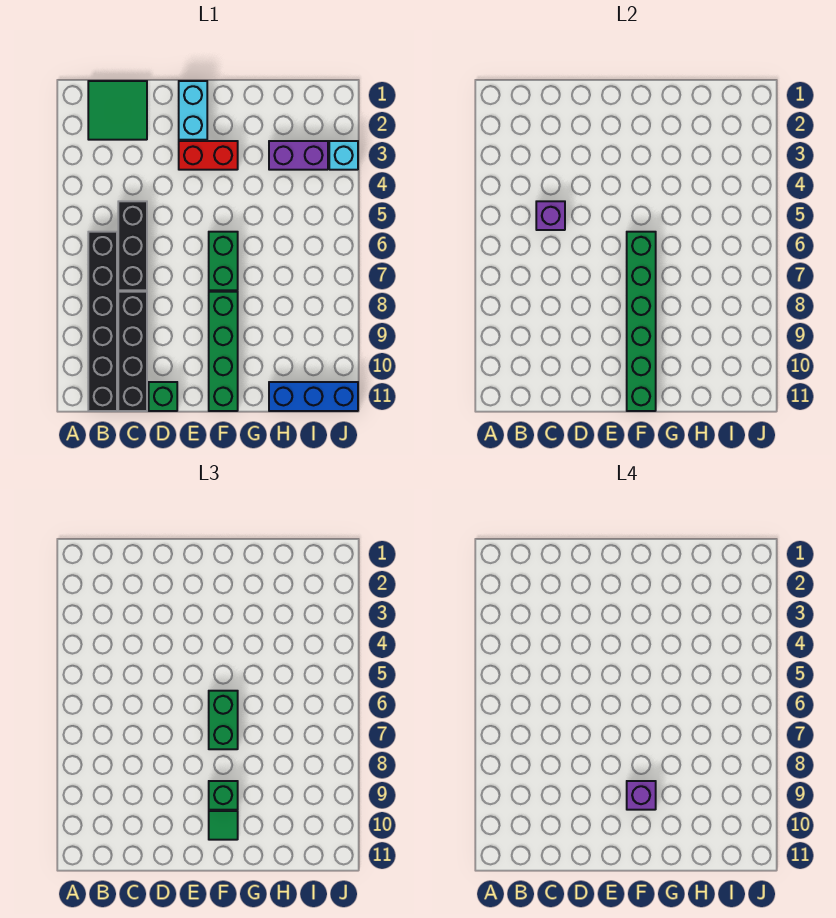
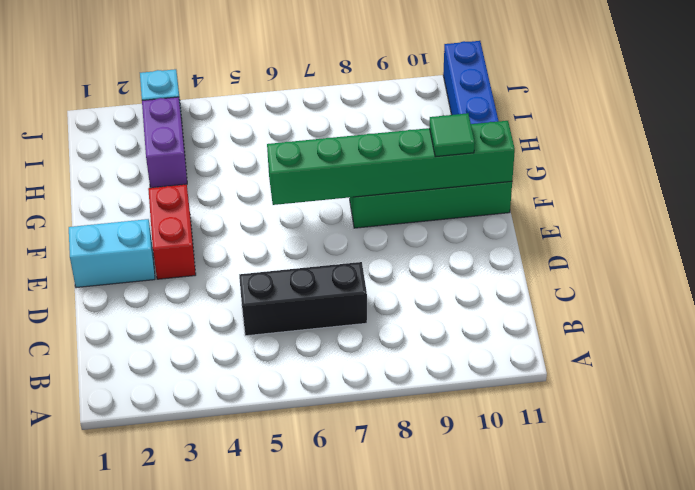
none -> green 2x2 tile [88,81,147,140]
none -> black 1x6 brick [88,232,117,411]
none -> black 1x4 brick [118,292,147,411]

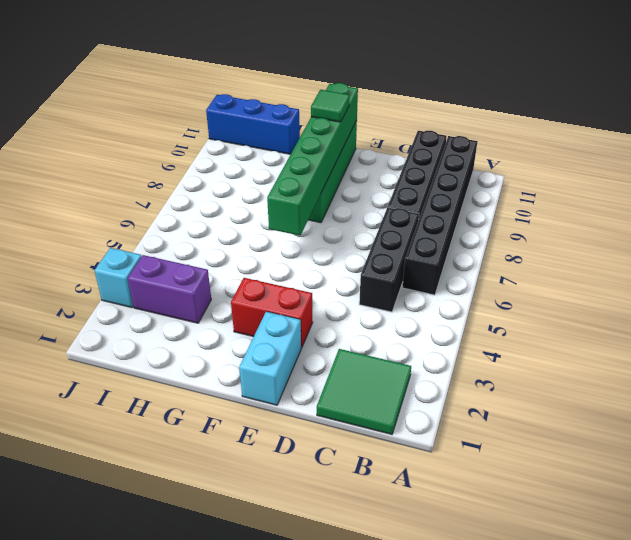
none -> green 1x1 brick [149,382,177,411]
none -> green 1x2 brick [209,232,238,290]
none -> purple 1x1 brick [536,201,565,230]

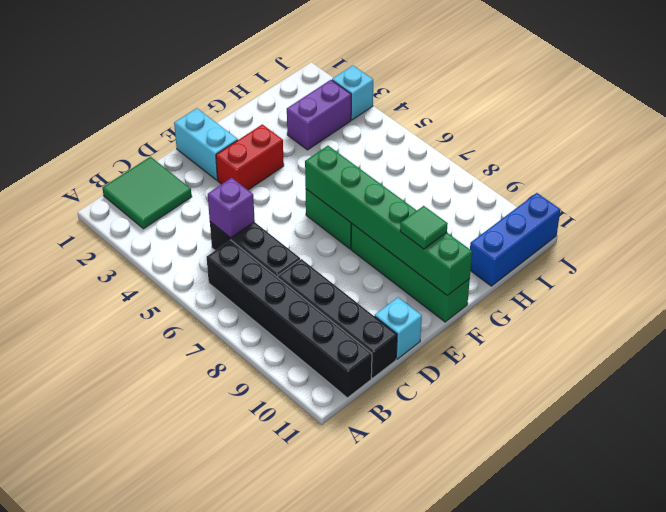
cyan 1x1 brick [375,297,422,359] -> green 1x1 brick [149,382,177,411]
none -> green 1x2 brick [209,691,238,749]
none -> green 1x1 brick [209,781,238,810]
none -> purple 1x1 brick [627,781,656,810]

